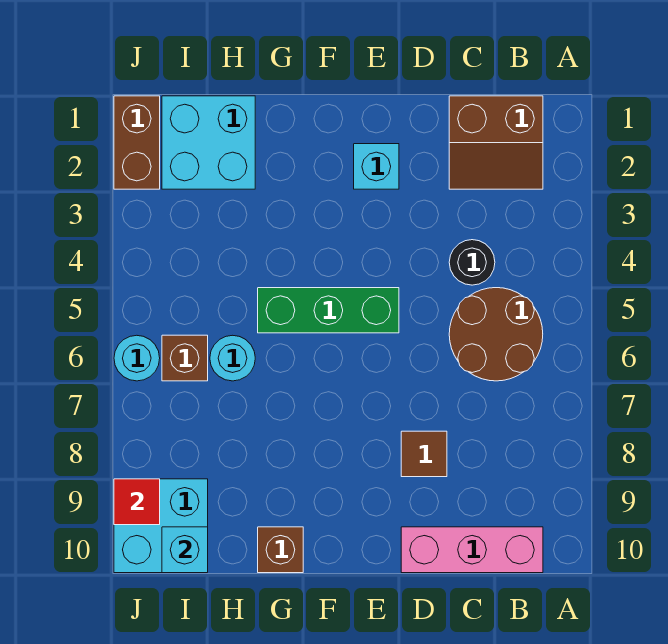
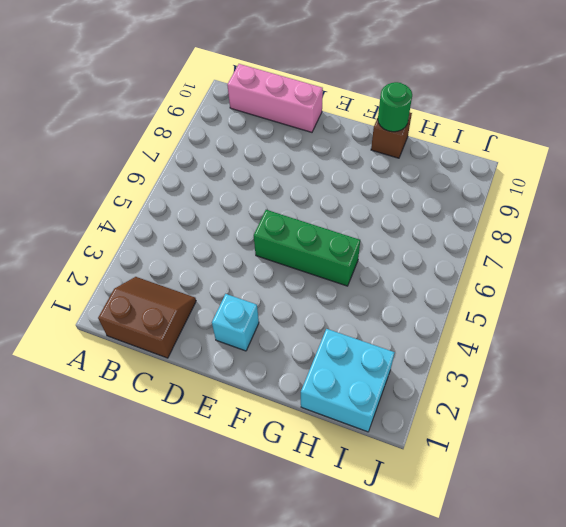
green 1x1 round brick [378,82,412,132] -> none
none -> brown 2x2 round brick [449,288,543,381]
none -> black 1x1 round brick [449,240,495,285]
none -> brown 1x1 tile [401,431,447,477]

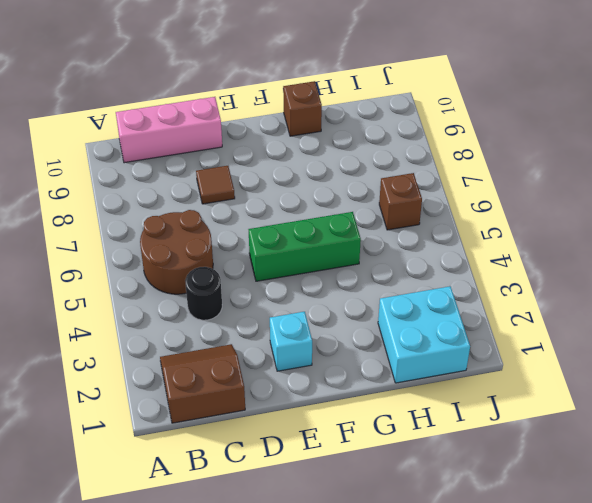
none -> cyan 1x1 round brick [210,335,255,381]
none -> cyan 2x2 brick [114,479,208,573]
none -> brown 1x2 brick [114,96,160,189]

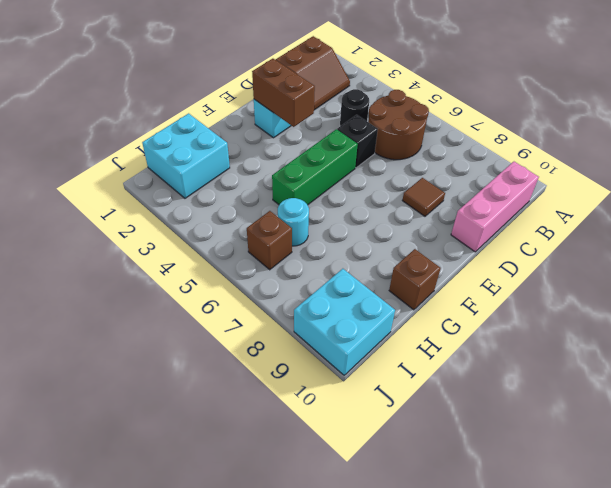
black 1x1 brick [337,115,378,168] -> none
brown 1x2 brick [252,59,315,127] -> brown 1x2 brick moved to [114,96,160,189]
none -> cyan 1x1 round brick [114,335,160,381]
none -> cyan 1x1 brick [162,527,208,573]
none -> red 1x1 tile [114,479,160,525]

